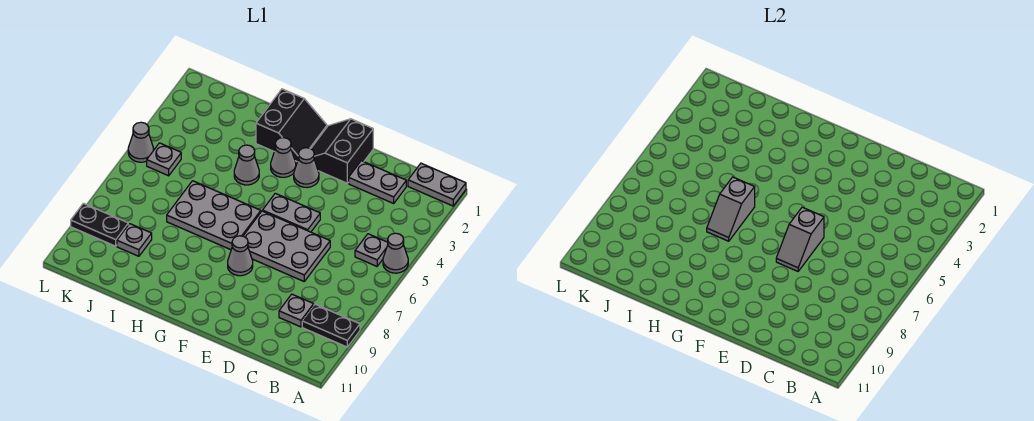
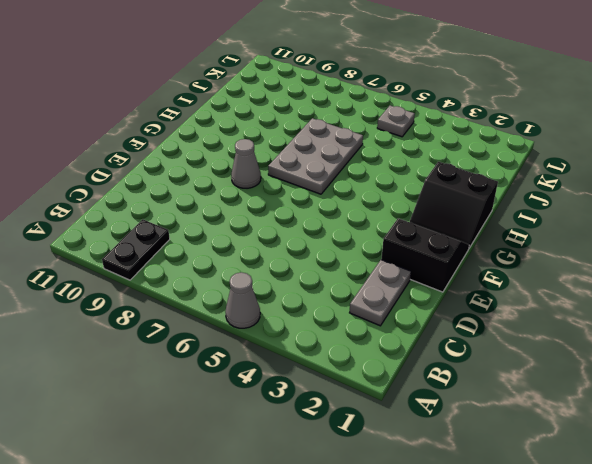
none -> grey 1x2 plate [408,163,466,206]
none -> grey 1x1 plate [355,234,388,266]
none -> grey 1x1 plate [279,294,314,327]

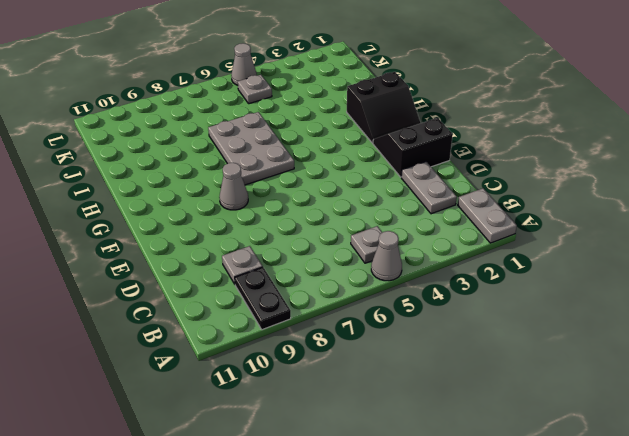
none -> grey 2x3 plate [243,211,330,281]
none -> grey 1x2 plate [263,193,320,232]
none -> grey 1x1 cone [294,148,319,188]

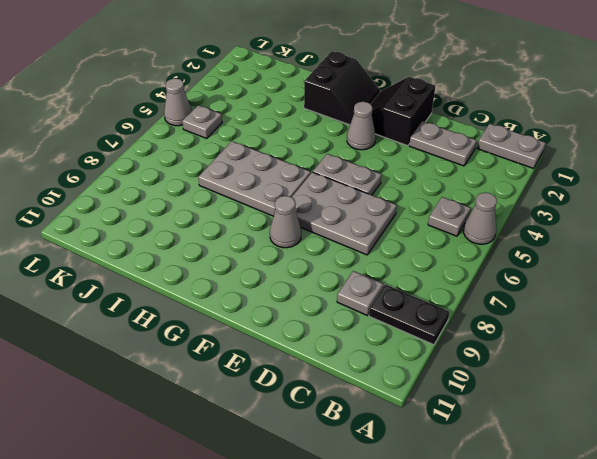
none -> grey 1x1 cone [271,138,296,177]
none -> grey 1x1 cone [234,145,259,185]
none -> grey 1x1 plate [117,224,152,256]

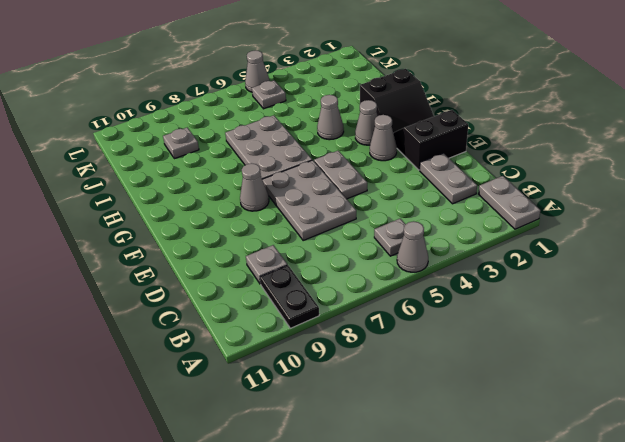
none -> black 1x2 plate [71,203,128,246]
none -> grey 1x2 slope [776,207,824,271]
none -> grey 1x2 slope [707,177,755,241]

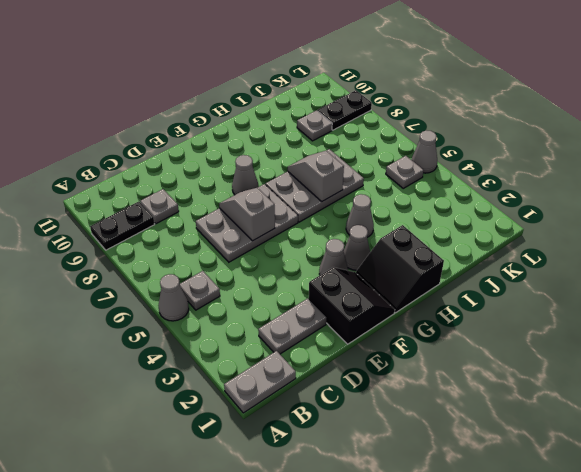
none -> grey 1x2 plate [263,193,320,232]

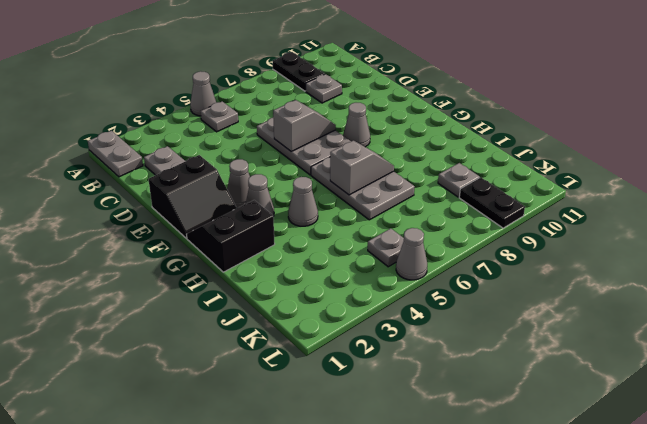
none -> grey 1x2 plate [263,193,320,232]

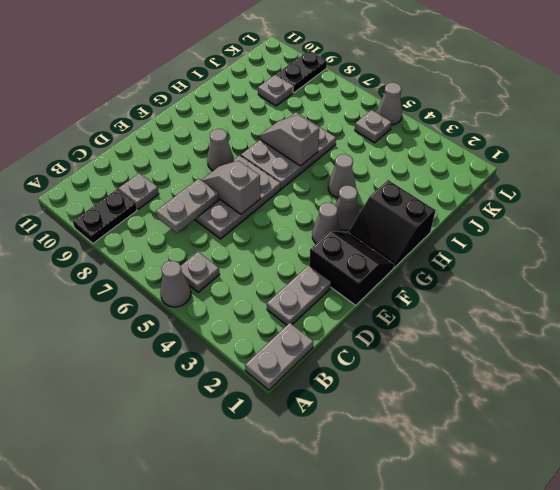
grey 1x2 plate [156,179,219,233] -> grey 1x2 plate moved to [263,193,320,232]

